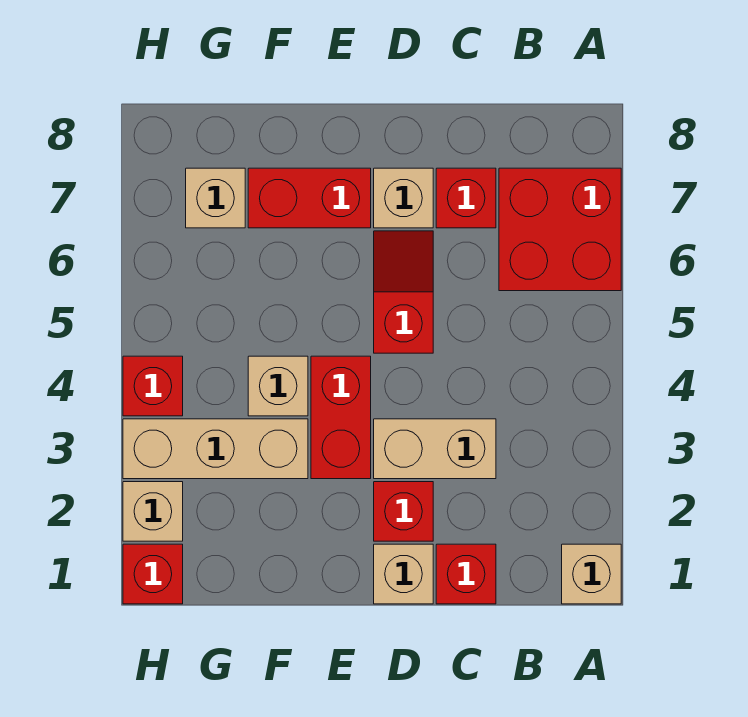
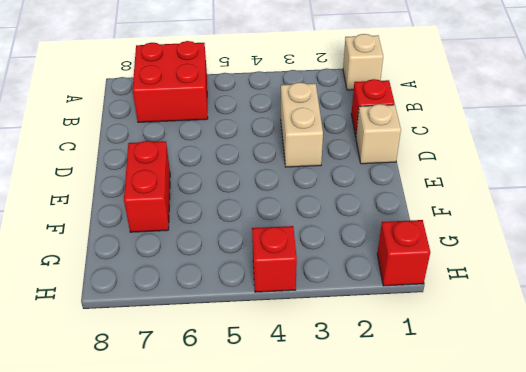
none -> red 1x1 brick [436,168,496,228]
none -> red 1x1 brick [374,482,433,541]
none -> red 1x2 slope [374,231,433,353]

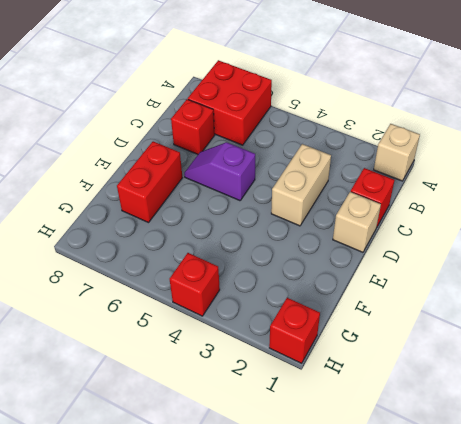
purple 1x2 slope [184,142,255,201] -> red 1x2 slope [374,231,433,353]
none -> red 1x1 brick [374,482,433,541]
none -> tan 1x1 brick [374,168,433,228]
none -> red 1x2 brick [311,356,371,479]

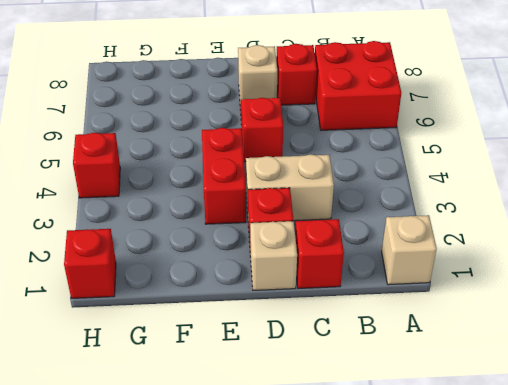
none -> red 1x2 brick [248,168,371,228]
none -> tan 1x3 brick [123,419,308,479]
none -> tan 1x1 brick [248,356,308,416]

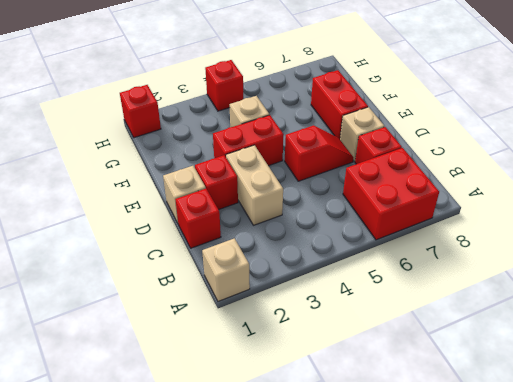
none -> tan 1x3 brick [123,419,308,479]
none -> tan 1x1 brick [186,168,245,228]
none -> tan 1x1 brick [123,482,183,541]

